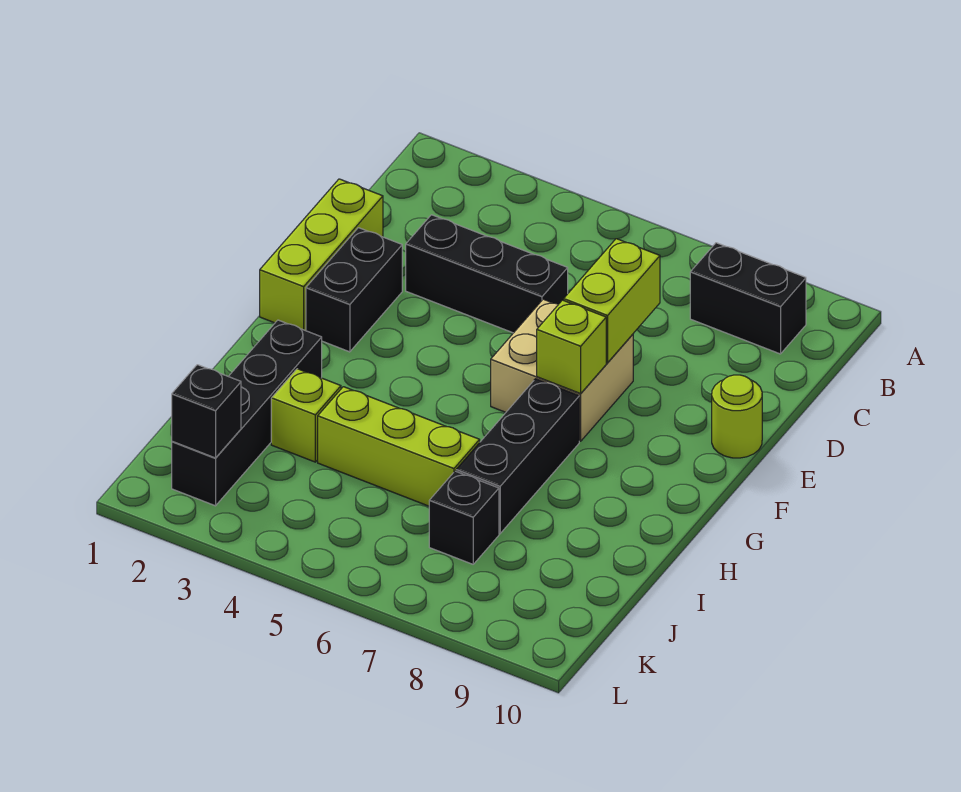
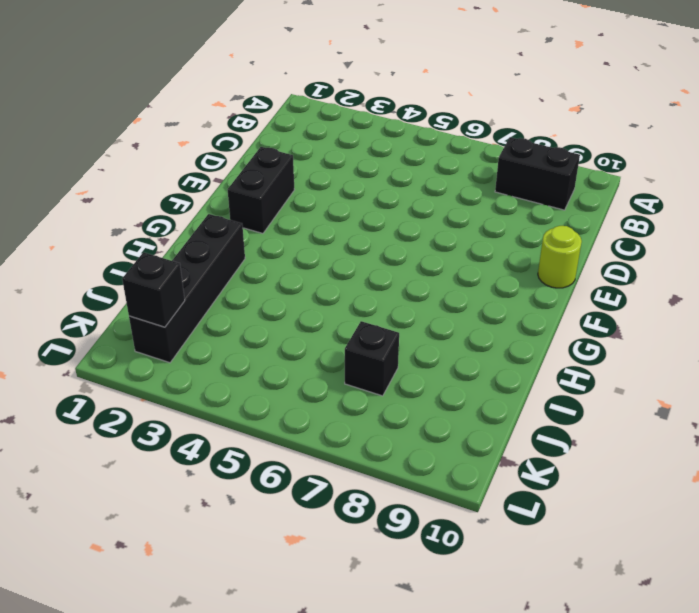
none -> lime 1x3 brick [260,179,383,331]
none -> black 1x3 brick [406,215,568,333]
none -> tan 2x2 brick [491,299,633,441]

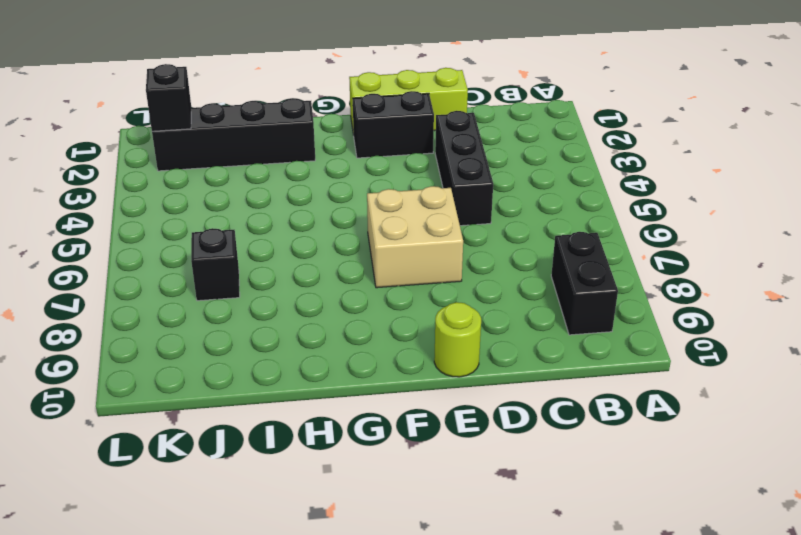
none -> black 1x3 brick [456,379,579,534]
none -> lime 1x1 brick [271,369,341,462]
none -> lime 1x3 brick [318,387,480,506]

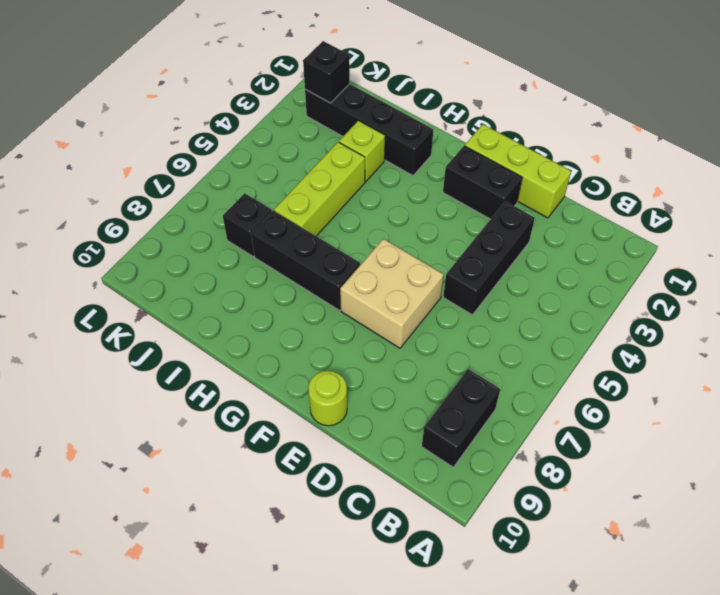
none -> lime 1x2 brick [564,239,660,363]
none -> lime 1x1 brick [537,300,606,393]

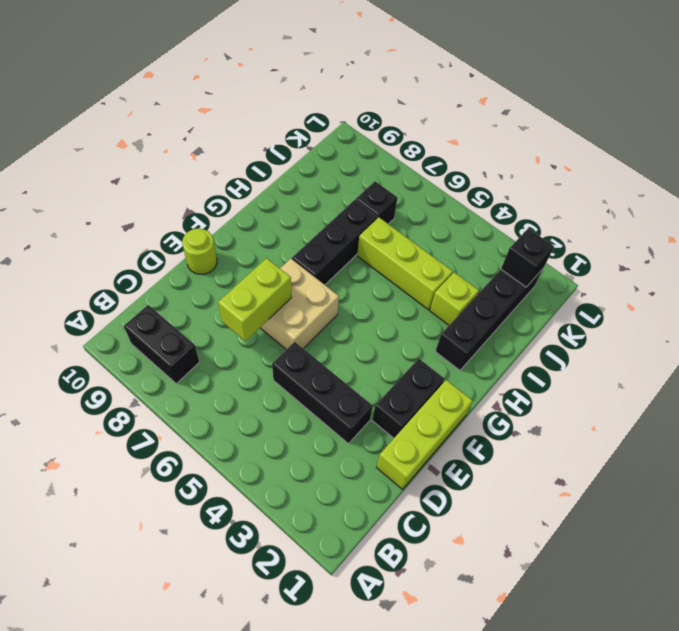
none -> lime 1x1 brick [537,300,606,393]

